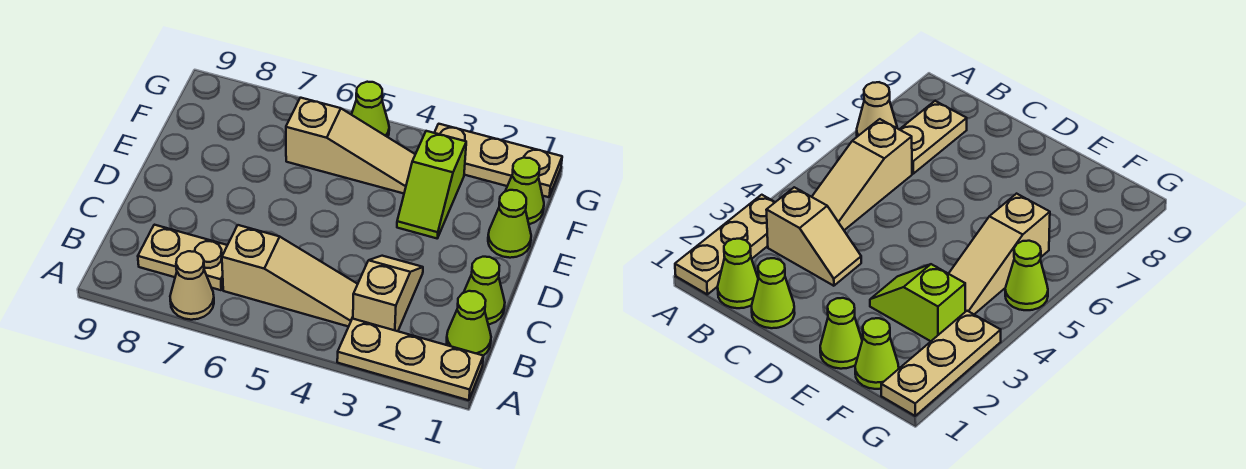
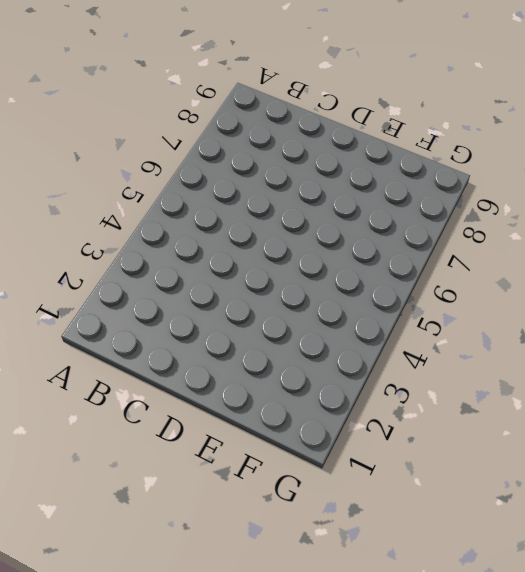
none -> tan 1x3 plate [337,319,483,400]
none -> tan 1x1 cone [170,251,214,320]
none -> lime 1x1 cone [447,291,491,355]

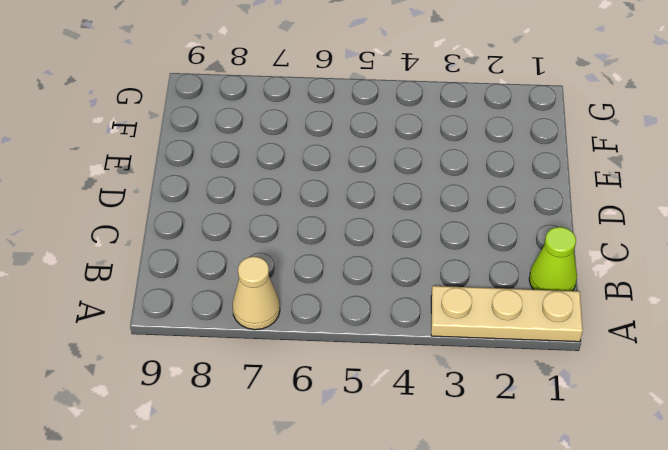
none -> tan 1x2 slope [353,256,423,331]
none -> tan 1x3 slope [222,225,358,327]
none -> tan 1x2 plate [138,225,227,290]

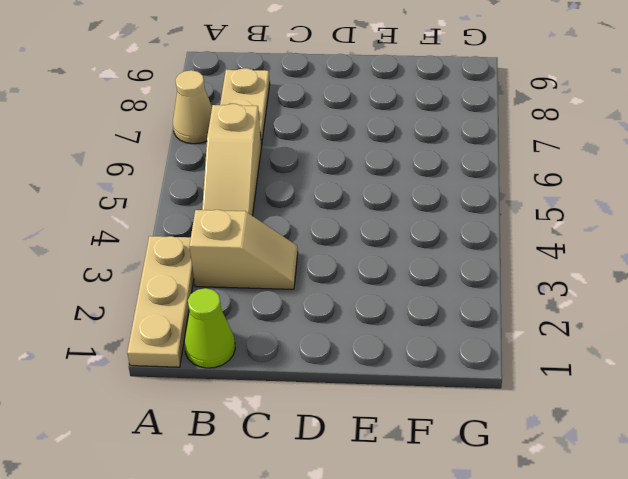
none -> lime 1x1 cone [464,257,505,324]
none -> lime 1x1 cone [488,190,531,258]
none -> lime 1x2 slope [397,131,466,238]

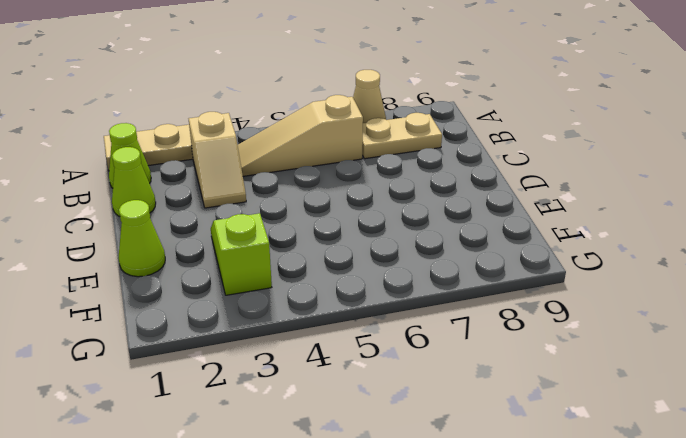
none -> lime 1x1 cone [505,158,544,224]
none -> tan 1x3 slope [286,98,415,193]
none -> tan 1x3 plate [434,124,562,197]

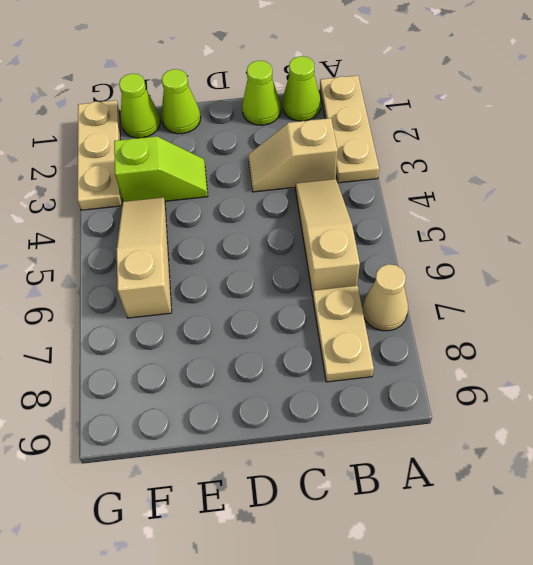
none -> lime 1x1 cone [351,82,389,137]

